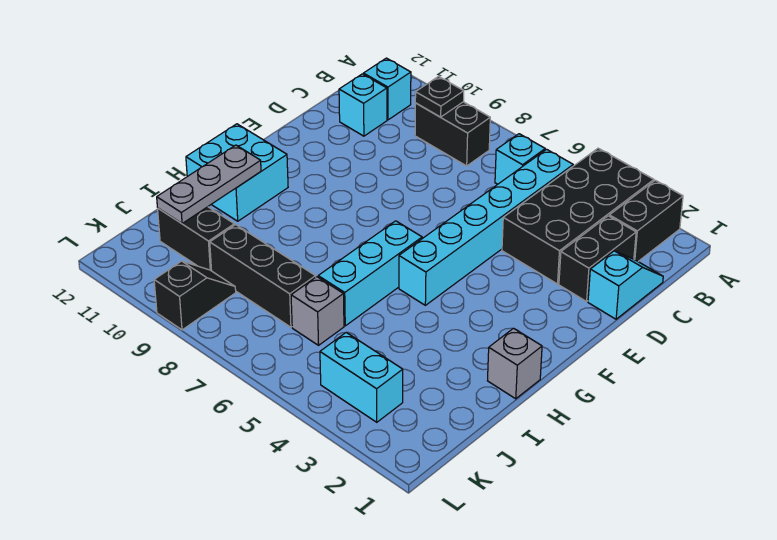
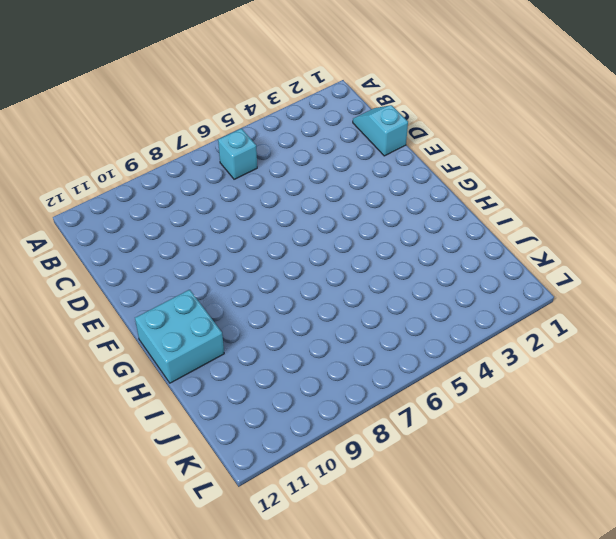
none -> black 1x2 brick [609,180,683,261]
none -> black 2x4 brick [502,148,654,284]
none -> cyan 1x6 brick [399,149,573,305]

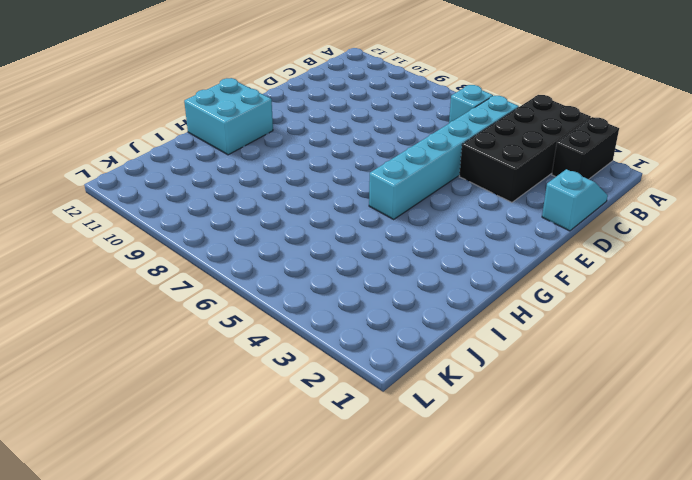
none -> black 1x2 brick [415,102,490,166]
none -> cyan 1x1 brick [363,58,411,120]
none -> black 1x2 brick [559,216,636,301]

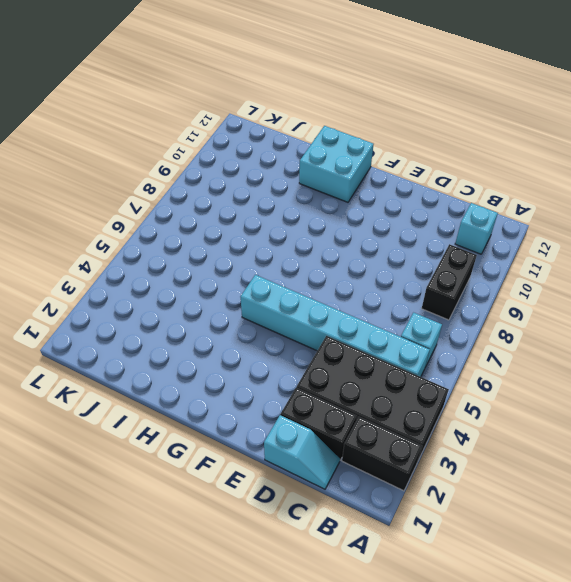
none -> cyan 1x1 brick [339,74,387,136]
none -> cyan 1x3 brick [318,221,422,326]
none -> grey 1x1 brick [488,328,542,399]

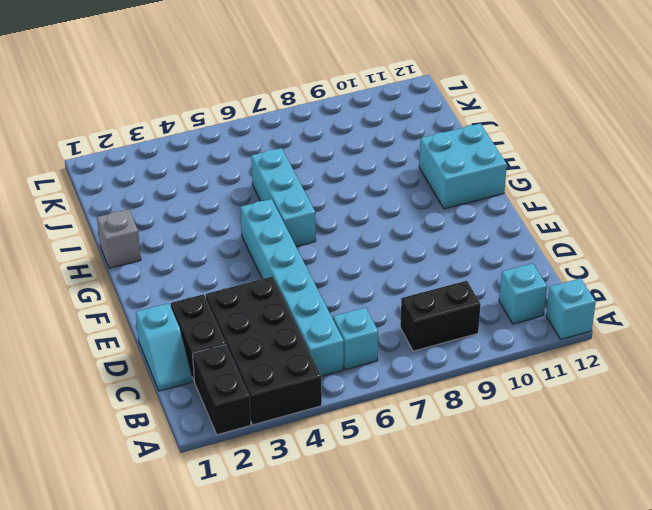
cyan 1x1 brick [546,278,596,339] -> cyan 1x1 brick moved to [339,74,387,136]
none -> grey 1x1 brick [291,277,344,345]
none -> black 1x3 brick [210,225,316,327]
none -> black 1x2 brick [158,207,234,271]

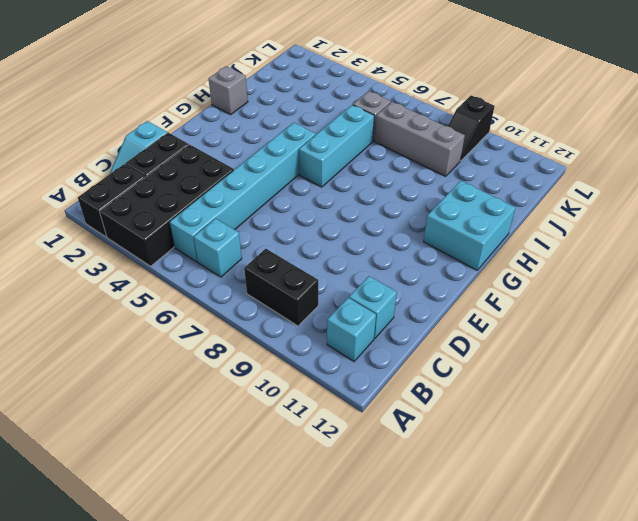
grey 1x3 brick [375,102,465,176] -> black 1x3 brick [210,225,316,327]
none -> black 1x2 brick [158,207,234,271]
none -> cyan 1x2 brick [320,332,403,422]
none -> black 1x1 plate [415,77,464,117]

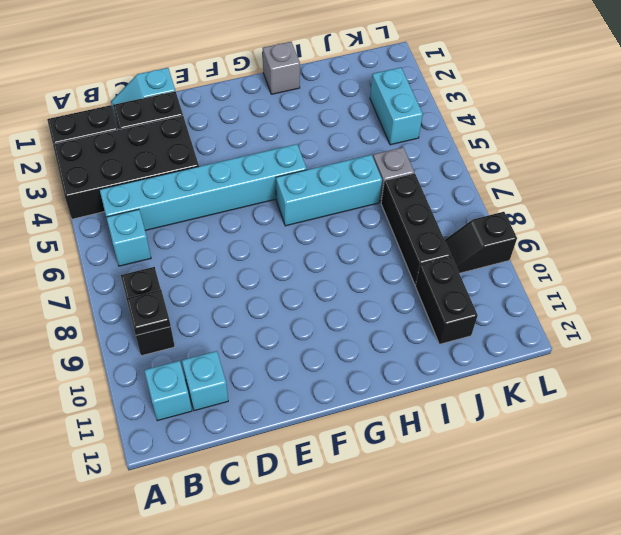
none -> cyan 2x2 brick [186,124,288,221]
none -> grey 1x3 plate [157,145,261,224]

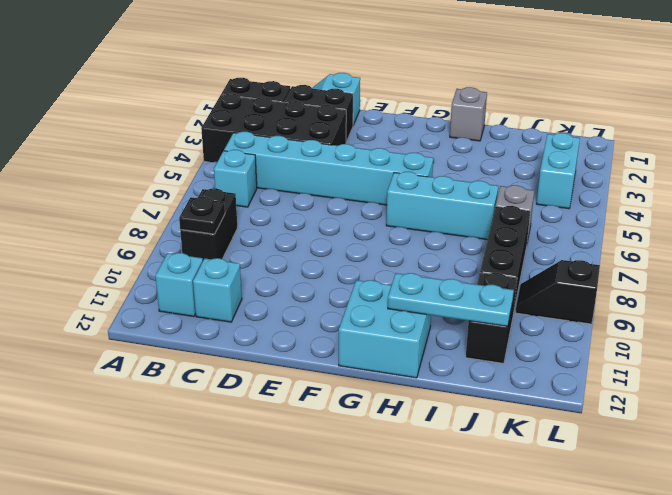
cyan 1x3 plate [388,273,514,326] -> grey 1x3 plate [157,145,261,224]

